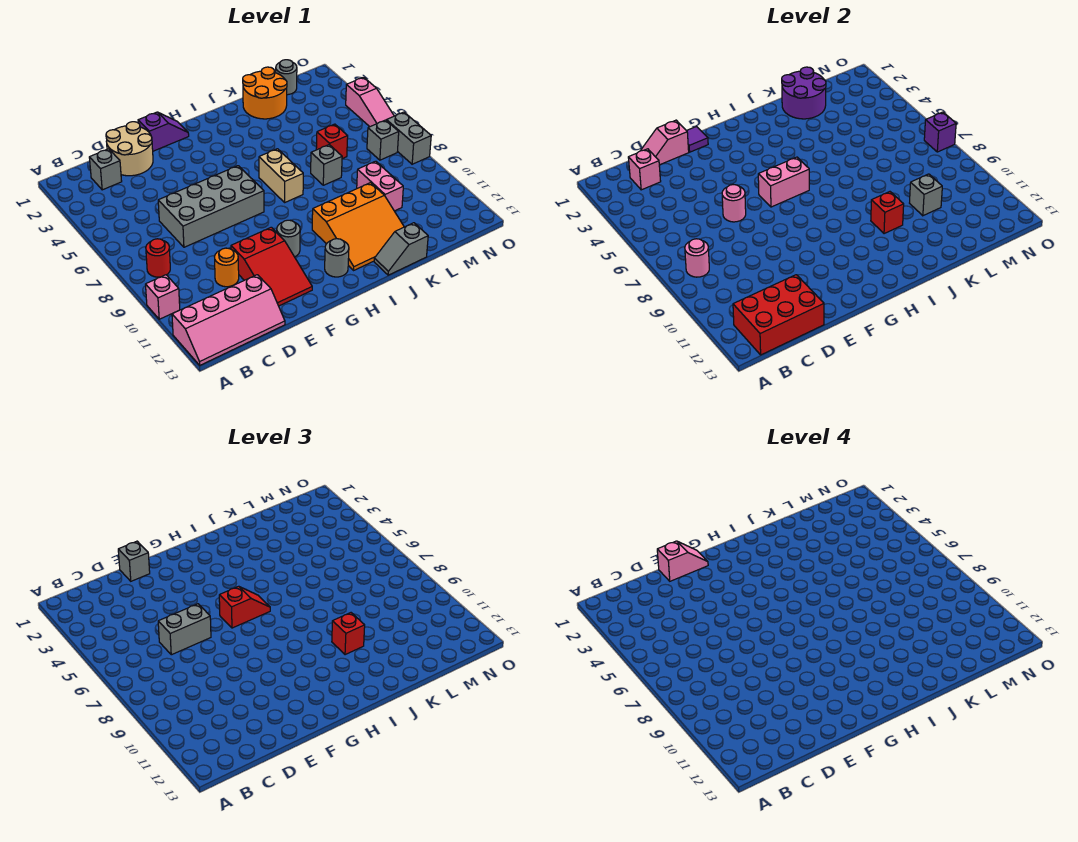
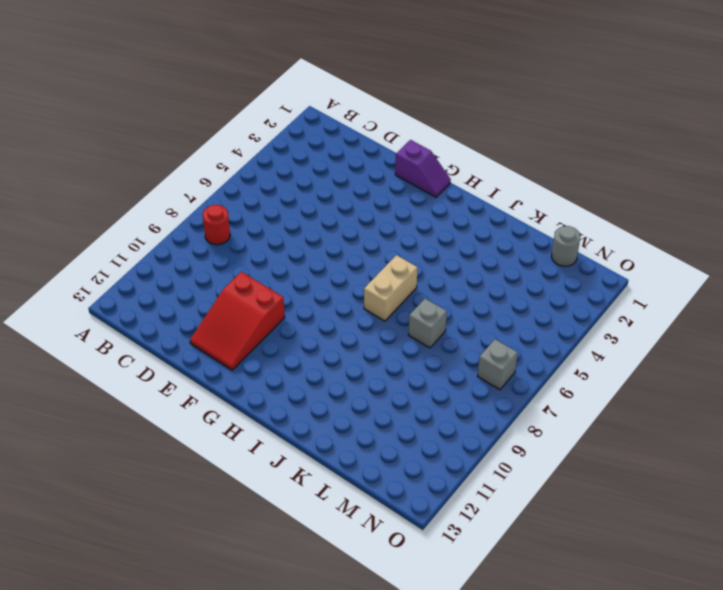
none -> pink 1x1 brick [146,275,180,319]
none -> pink 2x4 slope [172,275,285,365]
none -> grey 1x1 brick [89,149,122,190]
none -> tan 2x2 round brick [106,122,153,176]

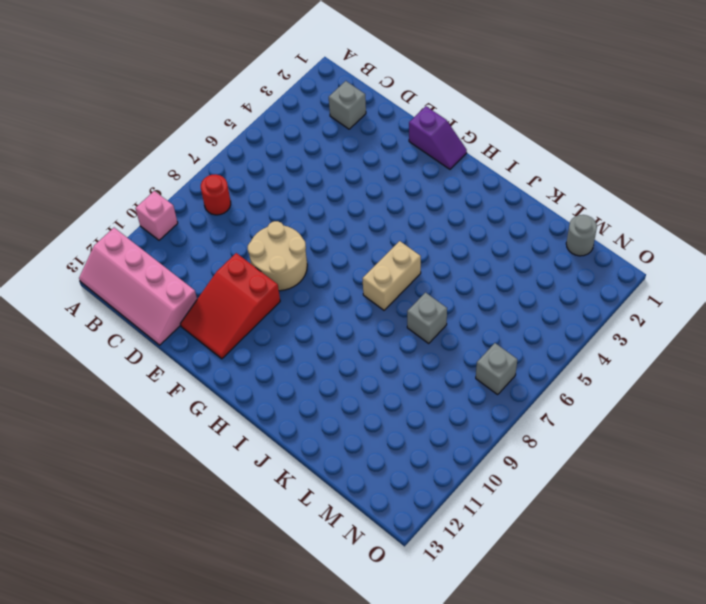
tan 2x2 round brick [248,221,307,291] -> tan 2x2 round brick moved to [106,122,153,176]
none -> grey 2x4 brick [158,166,264,247]
none -> orange 1x1 round brick [215,248,239,287]
none -> grey 1x1 round brick [277,220,300,257]
none -> grey 1x1 round brick [325,239,349,277]

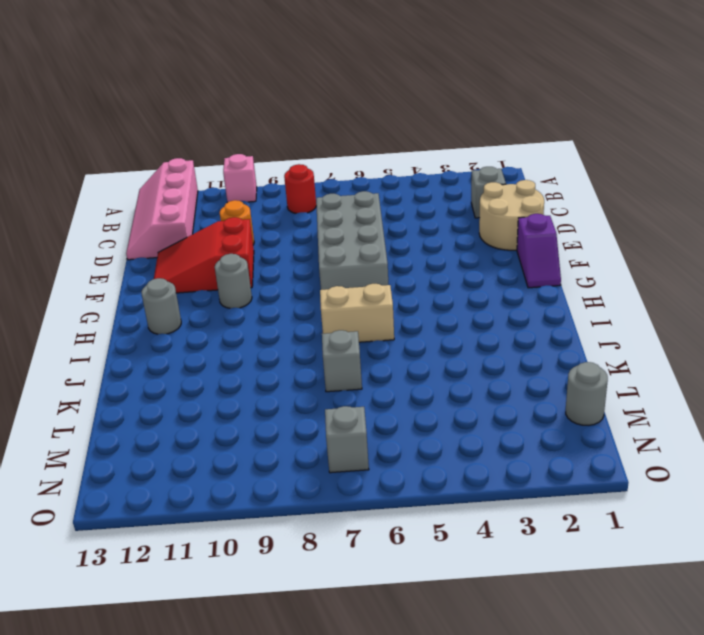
none -> orange 3x3 slope [312,183,404,270]
none -> grey 1x2 slope [374,223,428,275]
none -> orange 2x2 round brick [243,67,287,119]
none -> red 1x1 brick [316,124,348,159]

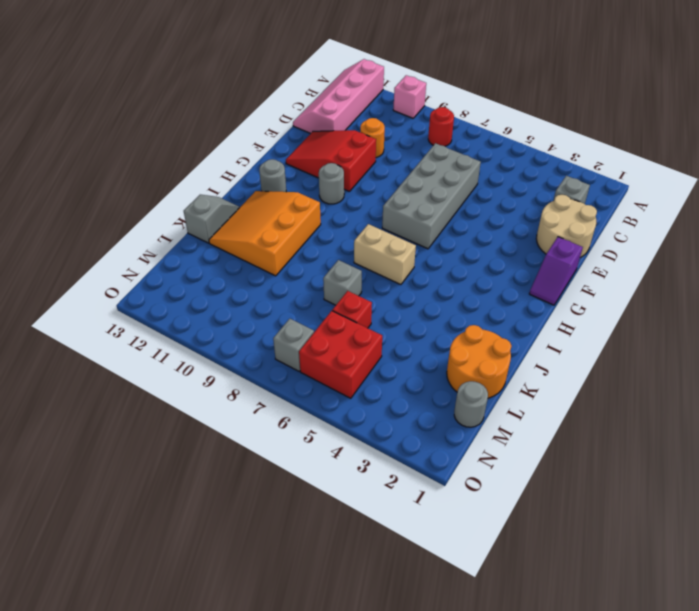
red 2x2 brick [299,311,382,398] -> none
none -> pink 1x2 brick [357,161,403,211]
none -> pink 1x3 slope [346,77,394,127]
none -> grey 1x2 brick [386,112,431,164]
none -> pink 1x1 round brick [685,239,709,277]

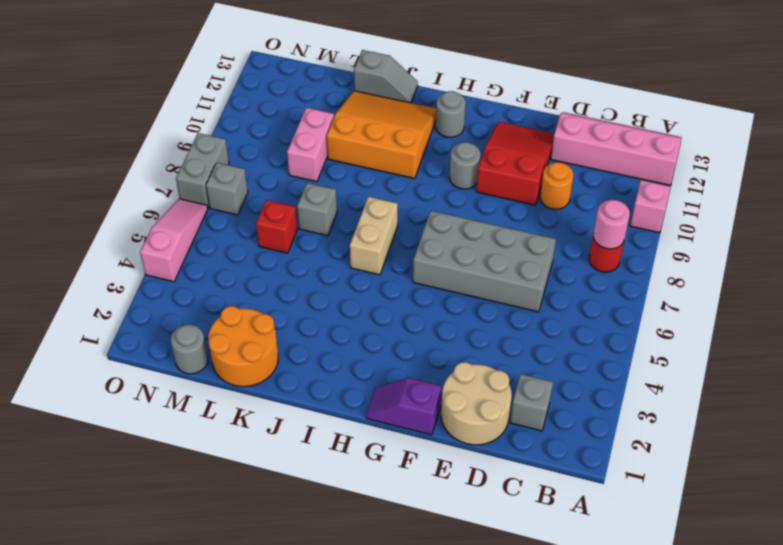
none -> red 2x3 brick [733,275,824,355]
none -> pink 1x1 brick [628,149,661,190]
none -> pink 1x2 slope [641,120,689,165]
none -> pink 1x1 round brick [722,185,746,222]

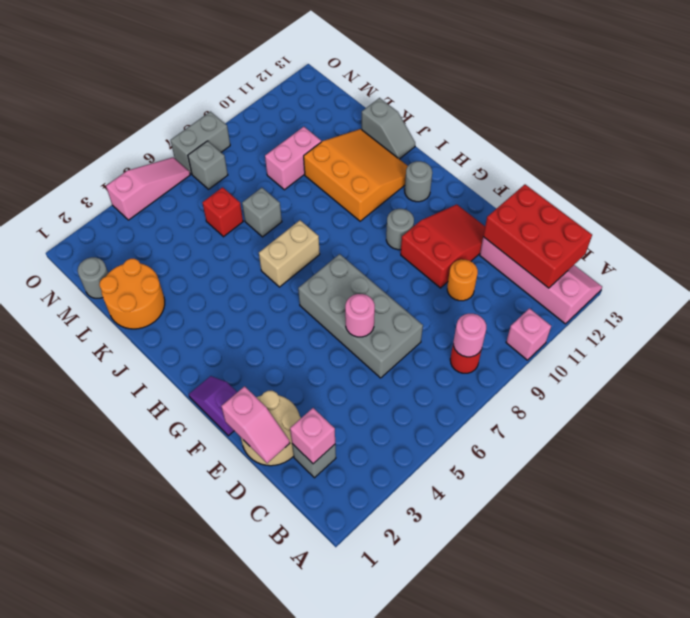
none -> purple 1x1 tile [687,127,708,152]
none -> pink 1x2 brick [758,157,809,207]
none -> red 1x1 brick [871,192,904,234]
none -> purple 2x2 round brick [782,67,826,119]

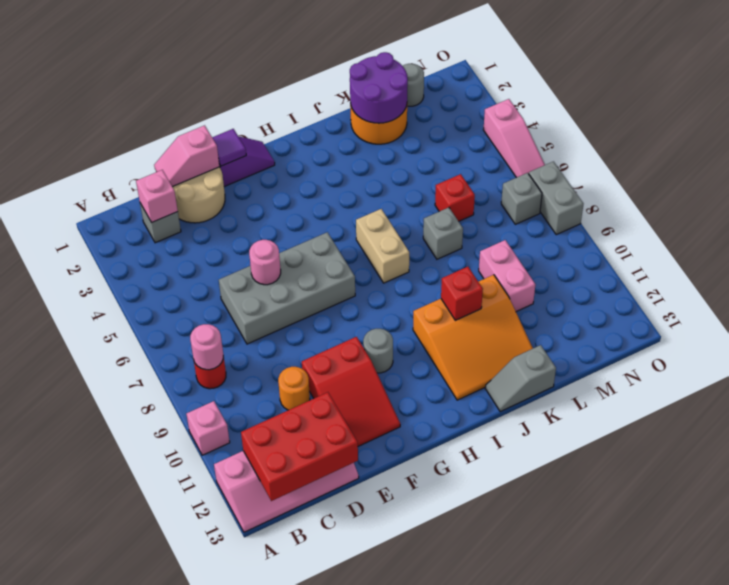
none -> grey 1x1 round brick [325,239,349,277]
none -> pink 1x2 brick [758,157,809,207]
none -> grey 1x1 brick [910,174,942,216]
none -> purple 1x1 brick [924,112,956,152]

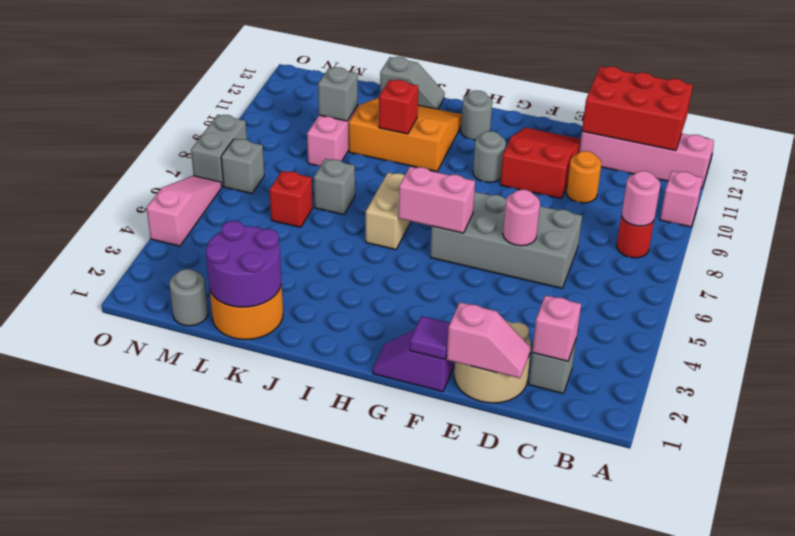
none -> purple 1x1 brick [924,112,956,152]
none -> grey 1x2 brick [158,604,211,655]
none -> grey 1x1 brick [118,541,150,581]
none -> red 1x2 slope [219,586,270,628]

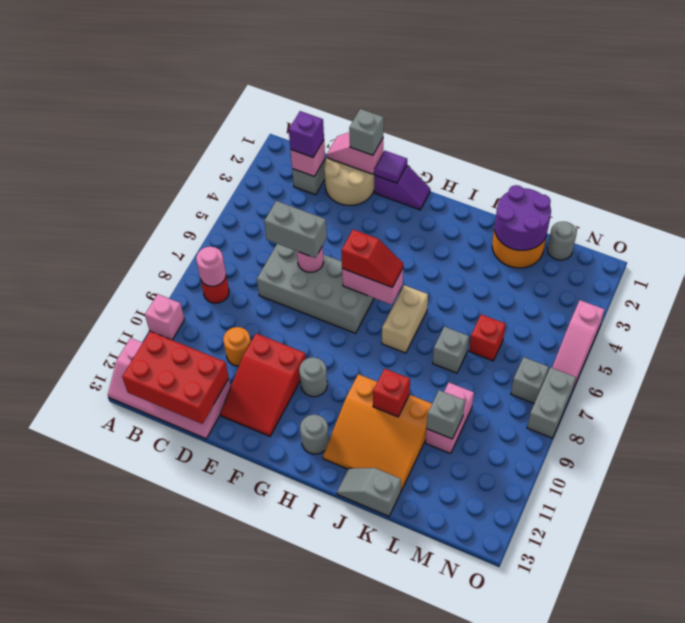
purple 1x1 brick [289,111,324,157] -> purple 1x1 brick moved to [924,112,956,152]
none -> red 1x1 brick [332,613,365,655]
none -> pink 1x2 slope [657,541,708,581]

